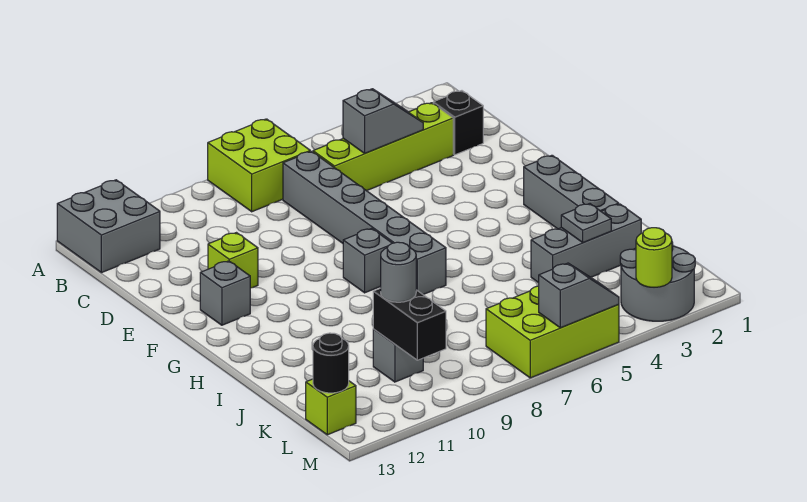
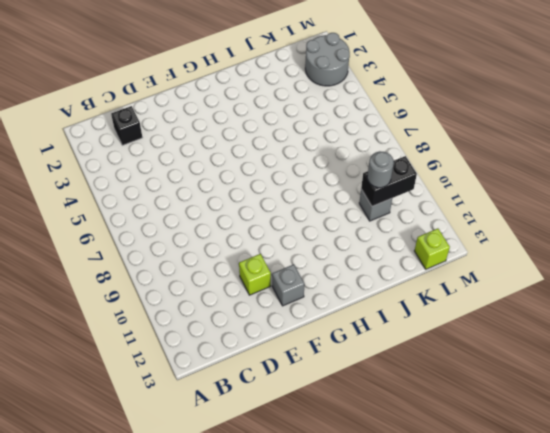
none -> lime 2x2 brick [208,119,310,212]
none -> grey 2x2 brick [57,180,160,273]
none -> lime 1x4 brick [313,103,453,191]

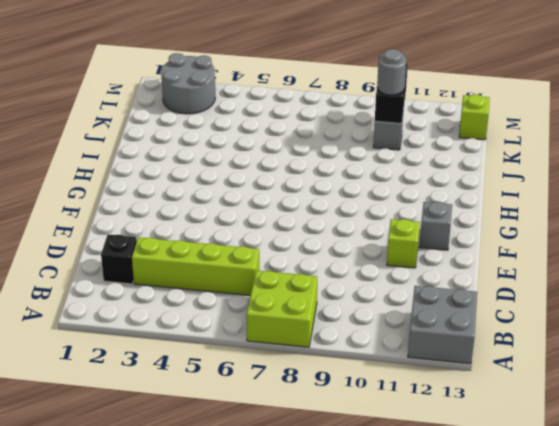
none -> grey 1x6 brick [283,151,446,294]
none -> grey 1x3 brick [524,155,619,229]
none -> grey 1x1 brick [343,228,392,293]

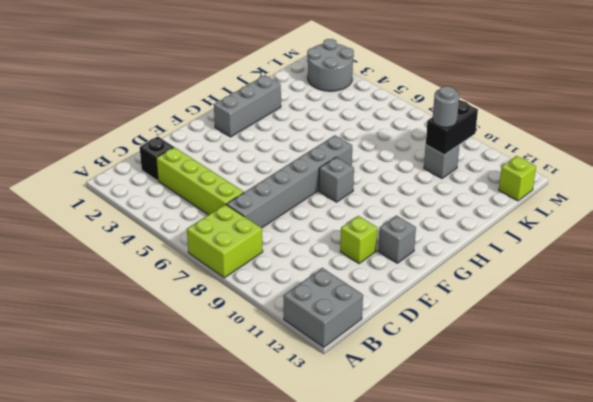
none -> grey 1x3 brick [531,204,641,283]
none -> lime 2x3 brick [486,286,619,378]
none -> grey 1x2 slope [343,89,423,153]

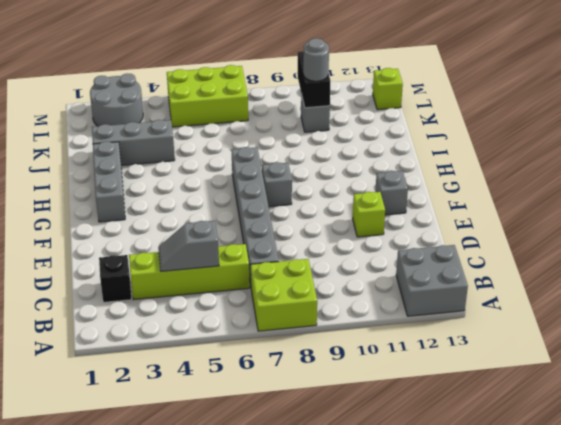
none -> grey 1x1 plate [561,204,611,243]
none -> black 1x1 round brick [313,333,349,393]
none -> lime 1x1 round brick [636,228,672,287]

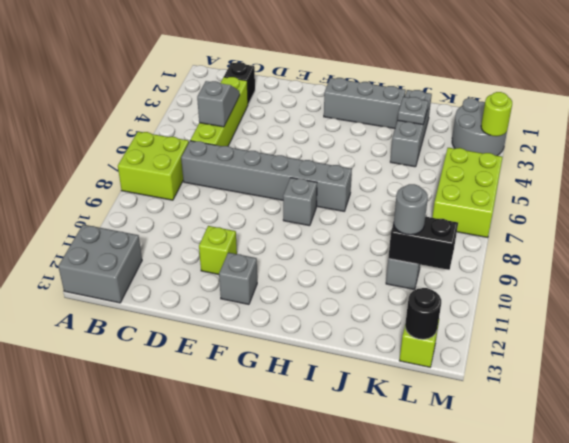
none -> grey 1x2 slope [539,263,619,328]

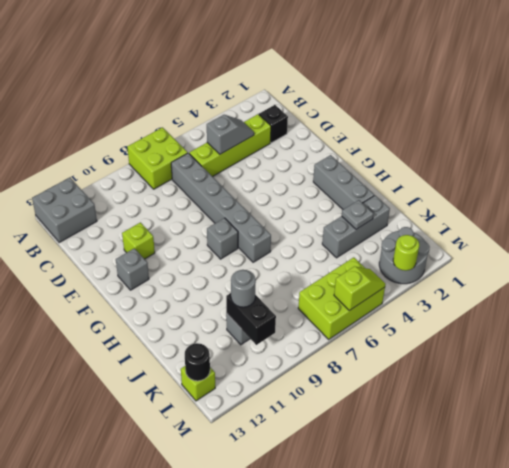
lime 1x2 slope [334,266,386,311] -> grey 1x2 slope [539,263,619,328]

